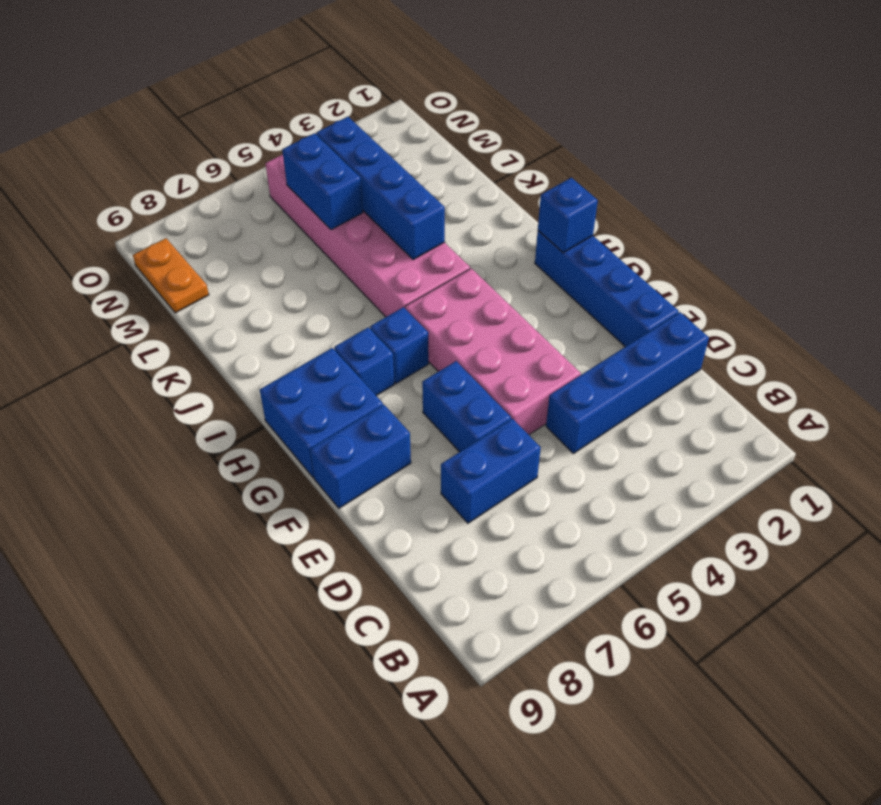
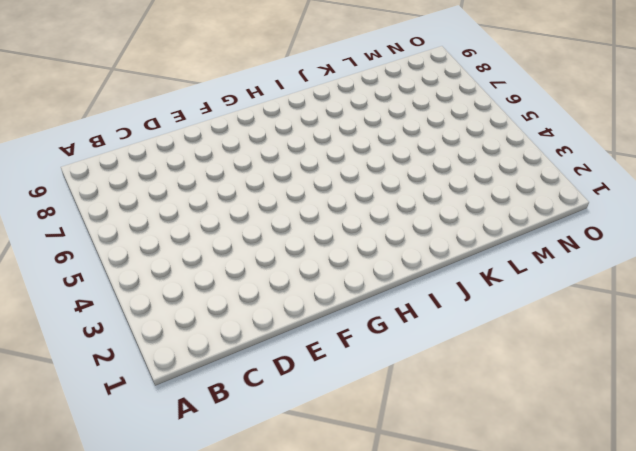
none -> blue 1x4 brick [546,312,709,453]
none -> blue 1x2 brick [441,419,541,523]
none -> blue 1x4 brick [535,231,679,347]

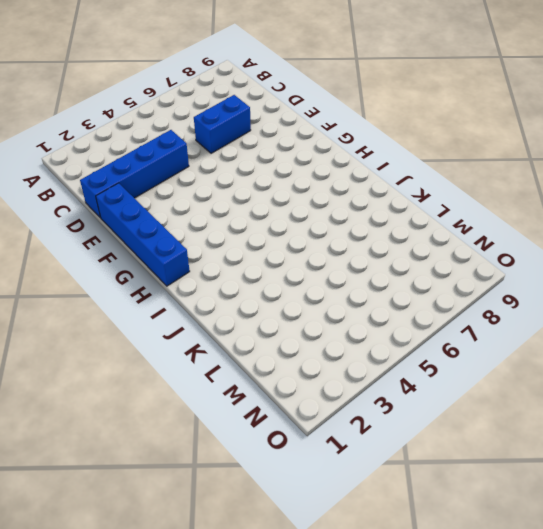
none -> pink 2x4 brick [405,268,581,435]
none -> blue 1x2 brick [422,361,511,452]
none -> blue 1x2 brick [310,405,411,508]

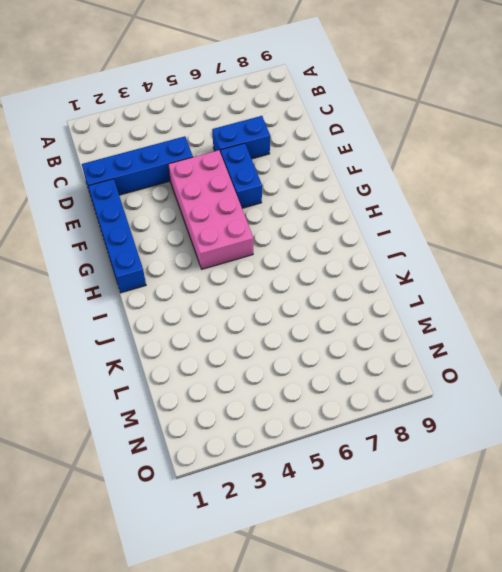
none -> blue 1x2 brick [310,405,411,508]
none -> blue 2x2 brick [260,348,383,478]
none -> blue 1x1 brick [370,307,429,384]

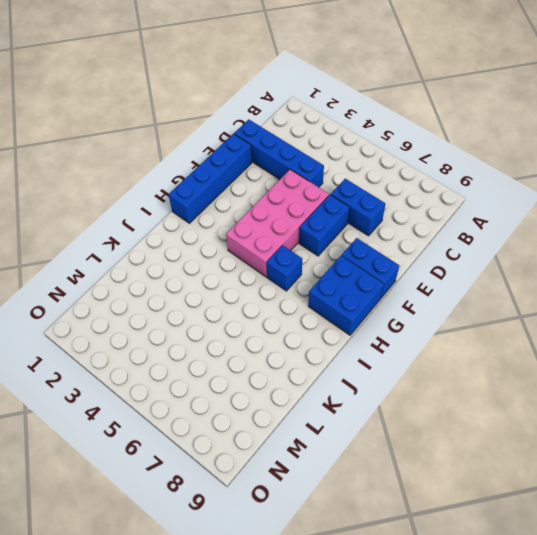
none -> blue 1x1 brick [334,327,394,395]
none -> pink 2x6 brick [265,154,470,317]
none -> orange 1x2 plate [133,238,209,313]

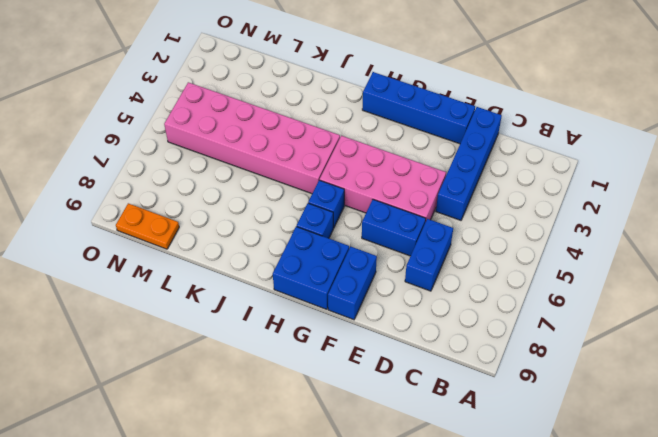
none -> blue 1x1 brick [538,178,598,253]
none -> blue 1x4 brick [316,117,445,260]
none -> blue 1x2 brick [282,133,363,230]

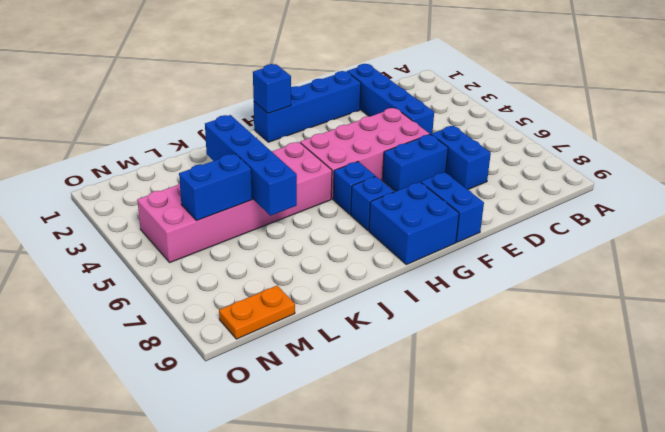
blue 1x4 brick [205,115,297,216] -> blue 1x4 brick turned to [316,117,445,260]

